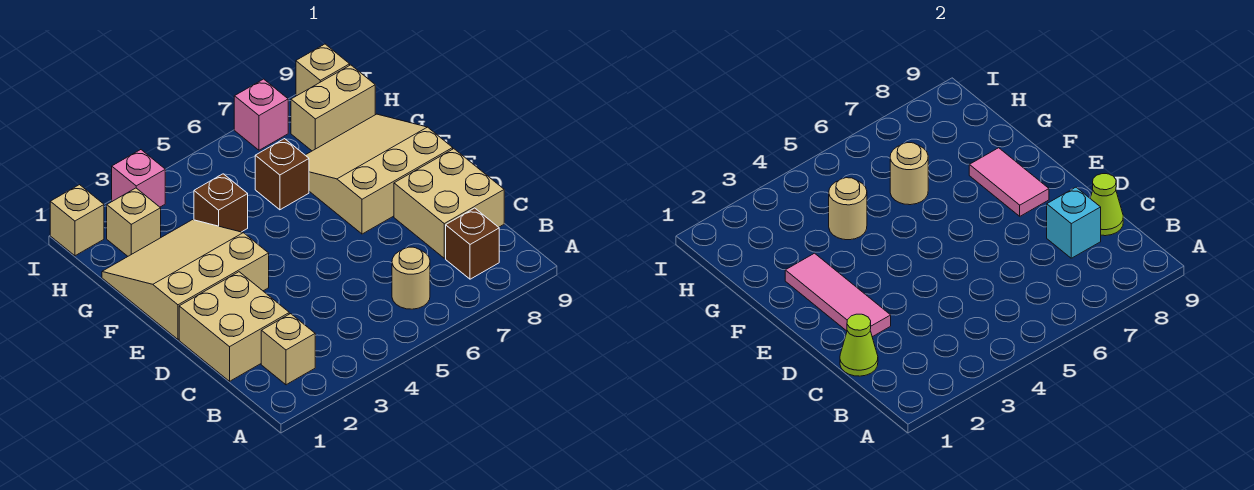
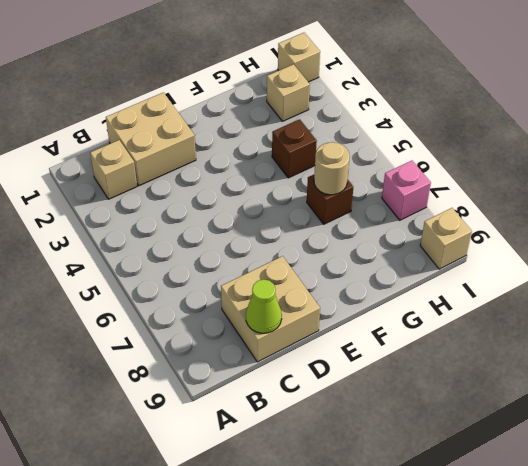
none -> tan 1x1 round brick [392,247,430,309]
none -> brown 1x1 brick [446,208,499,279]
none -> tan 3x3 slope [102,220,269,339]

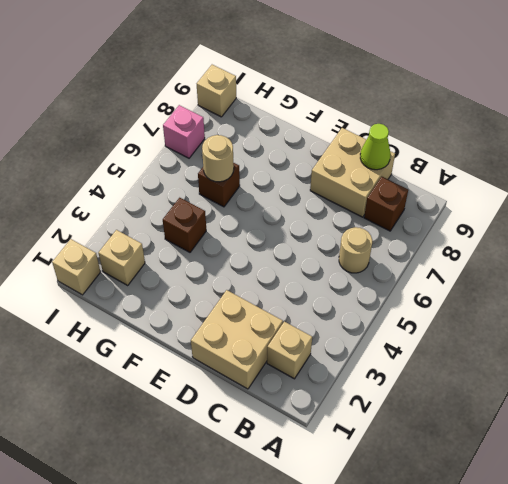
none -> tan 3x3 slope [102,220,269,339]
none -> tan 3x3 slope [306,114,453,234]
none -> tan 1x2 brick [291,65,375,151]

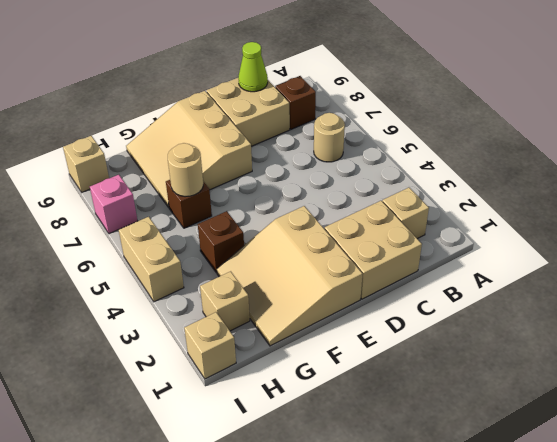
tan 1x2 brick [119,217,184,302] -> tan 1x2 brick moved to [291,65,375,151]
none -> pink 1x1 brick [112,150,165,207]
none -> lime 1x1 cone [840,314,878,376]
none -> cyan 1x1 brick [1047,187,1101,258]

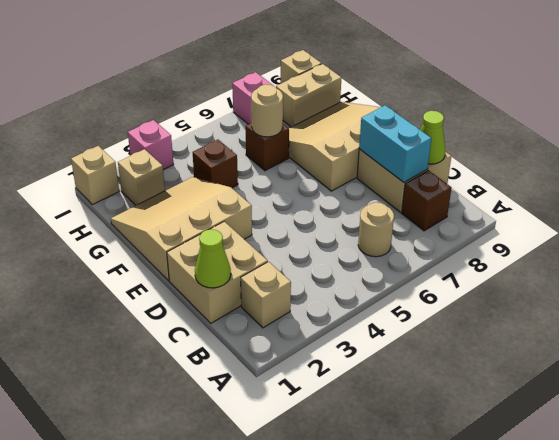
cyan 1x2 brick [359,105,431,182] -> cyan 1x1 brick [1047,187,1101,258]
none -> pink 1x3 tile [785,253,891,337]
none -> pink 1x2 tile [969,148,1049,216]
none -> tan 1x1 round brick [829,178,867,240]

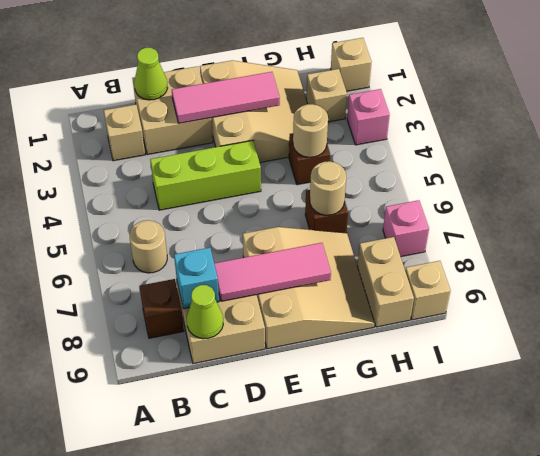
lime 1x3 brick [150,141,261,210] -> none
pink 1x3 tile [214,243,331,301] -> pink 1x2 tile [969,148,1049,216]

